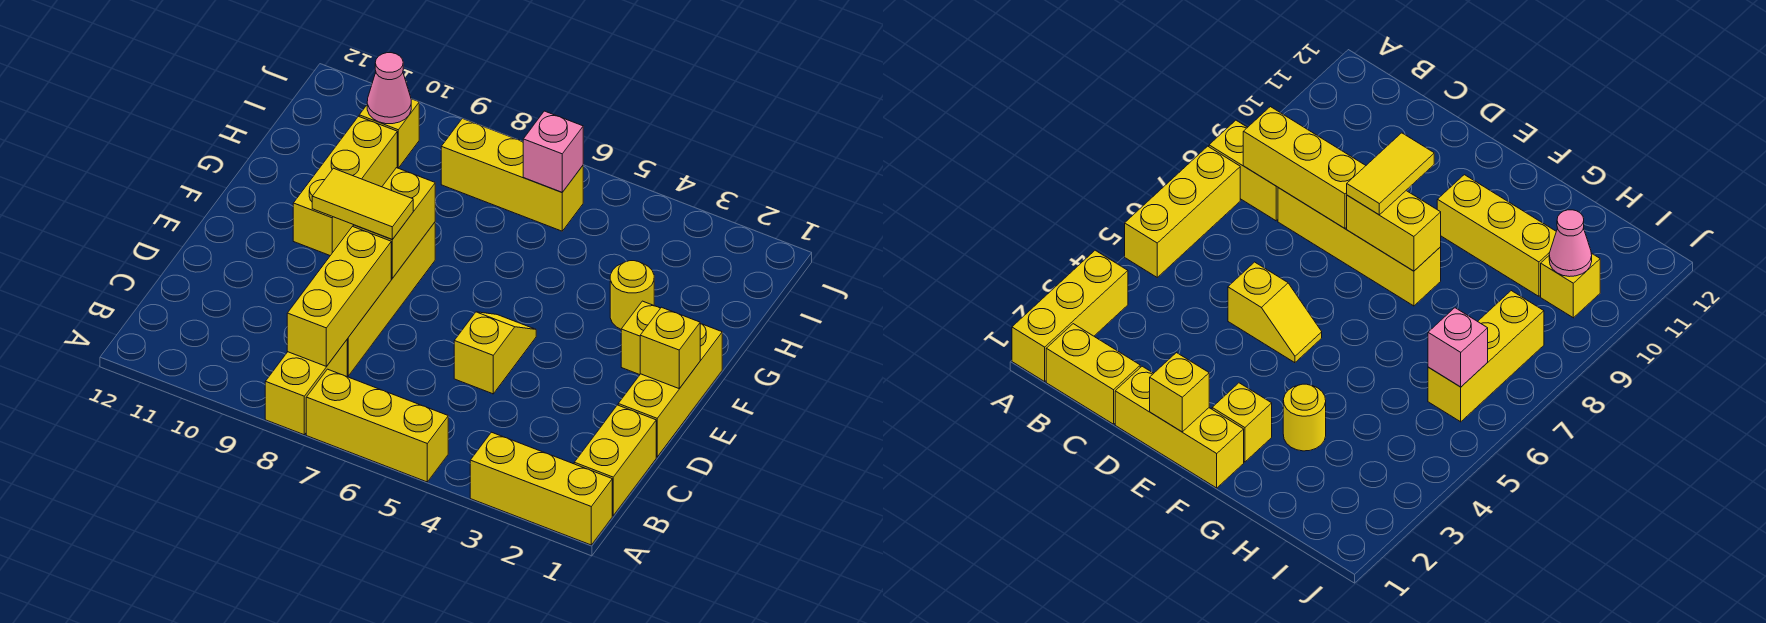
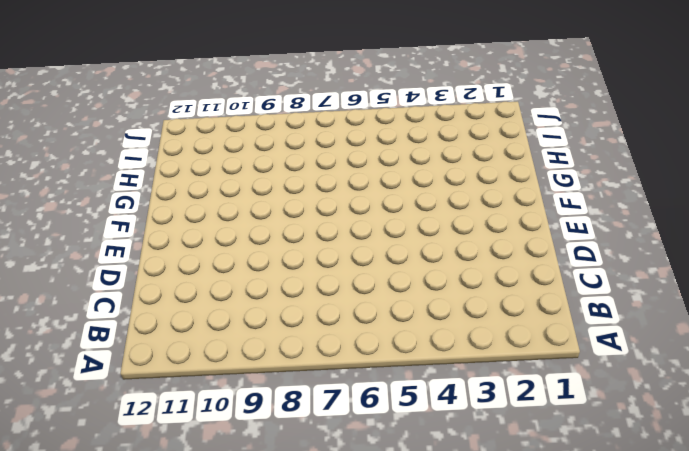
none -> yellow 1x3 brick [470,432,612,545]
none -> yellow 1x3 brick [306,369,448,482]
none -> yellow 1x2 brick [265,340,347,435]

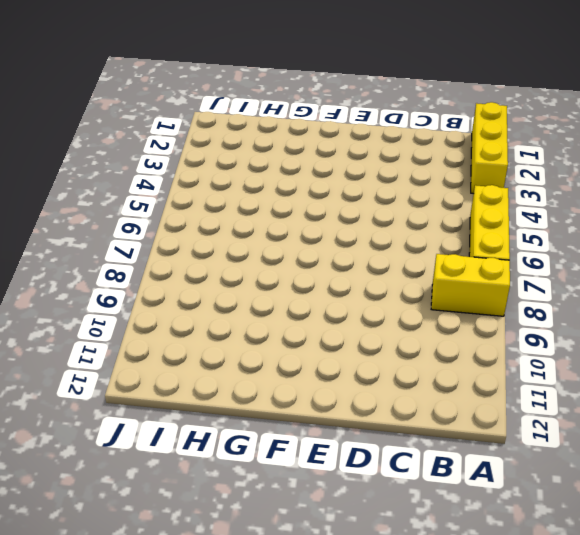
none -> yellow 1x2 brick [574,405,656,515]
none -> yellow 1x4 brick [347,222,435,376]
none -> yellow 1x3 brick [618,324,722,457]

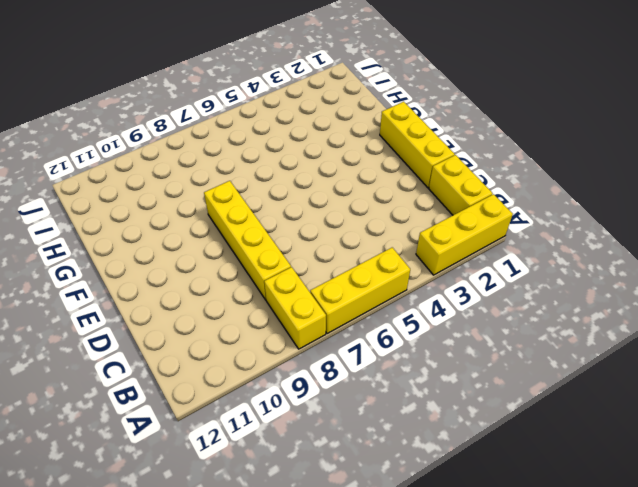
none -> yellow 1x2 slope [454,312,536,394]
none -> yellow 1x1 brick [621,301,660,375]
none -> yellow 1x3 brick [293,116,397,256]

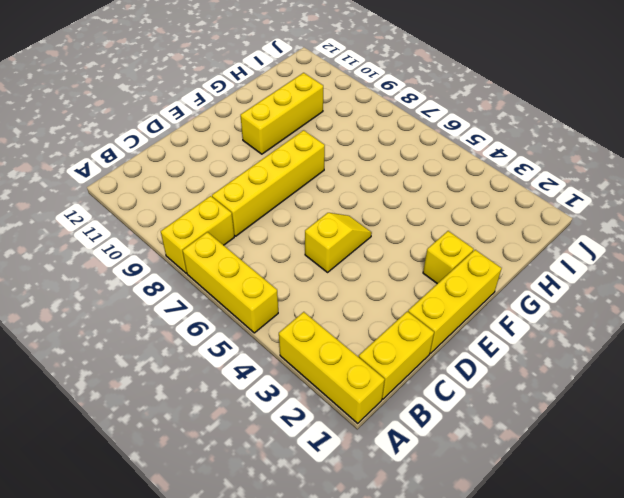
none -> yellow 1x1 round brick [610,261,654,329]
none -> yellow 1x3 brick [441,119,583,231]
none -> yellow 1x1 brick [359,99,419,168]

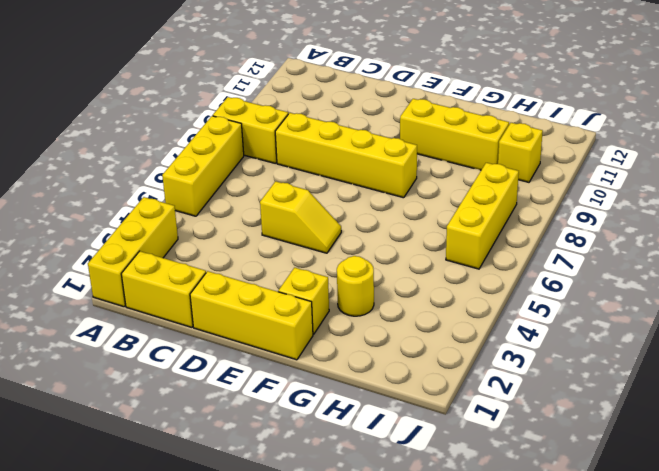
none -> yellow 1x3 brick [287,227,391,366]
none -> yellow 1x1 brick [640,307,700,388]
none -> yellow 1x2 brick [353,168,435,278]

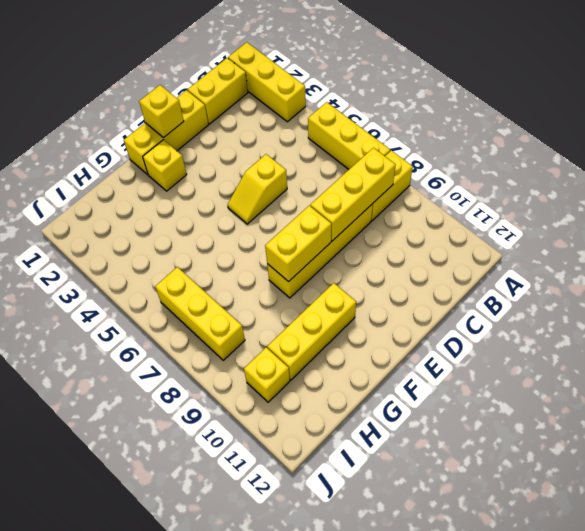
none -> yellow 1x1 round brick [610,261,654,329]
none -> pink 1x1 brick [523,111,583,192]
none -> pink 1x1 cone [367,53,411,124]

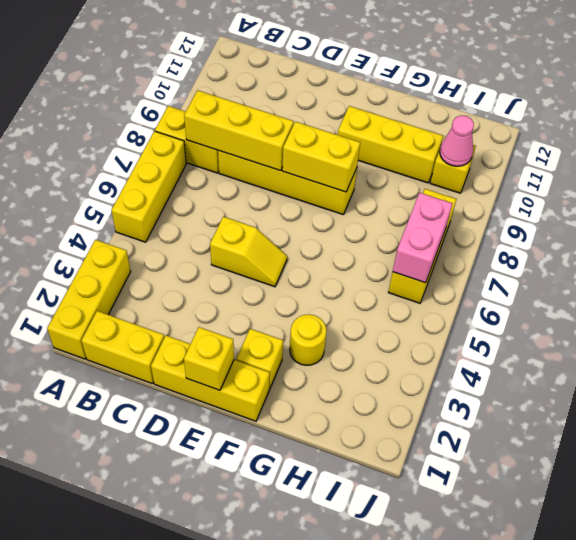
pink 1x2 brick [393,193,453,283] -> pink 1x1 brick [523,111,583,192]
none -> yellow 1x2 tile [312,168,413,239]

